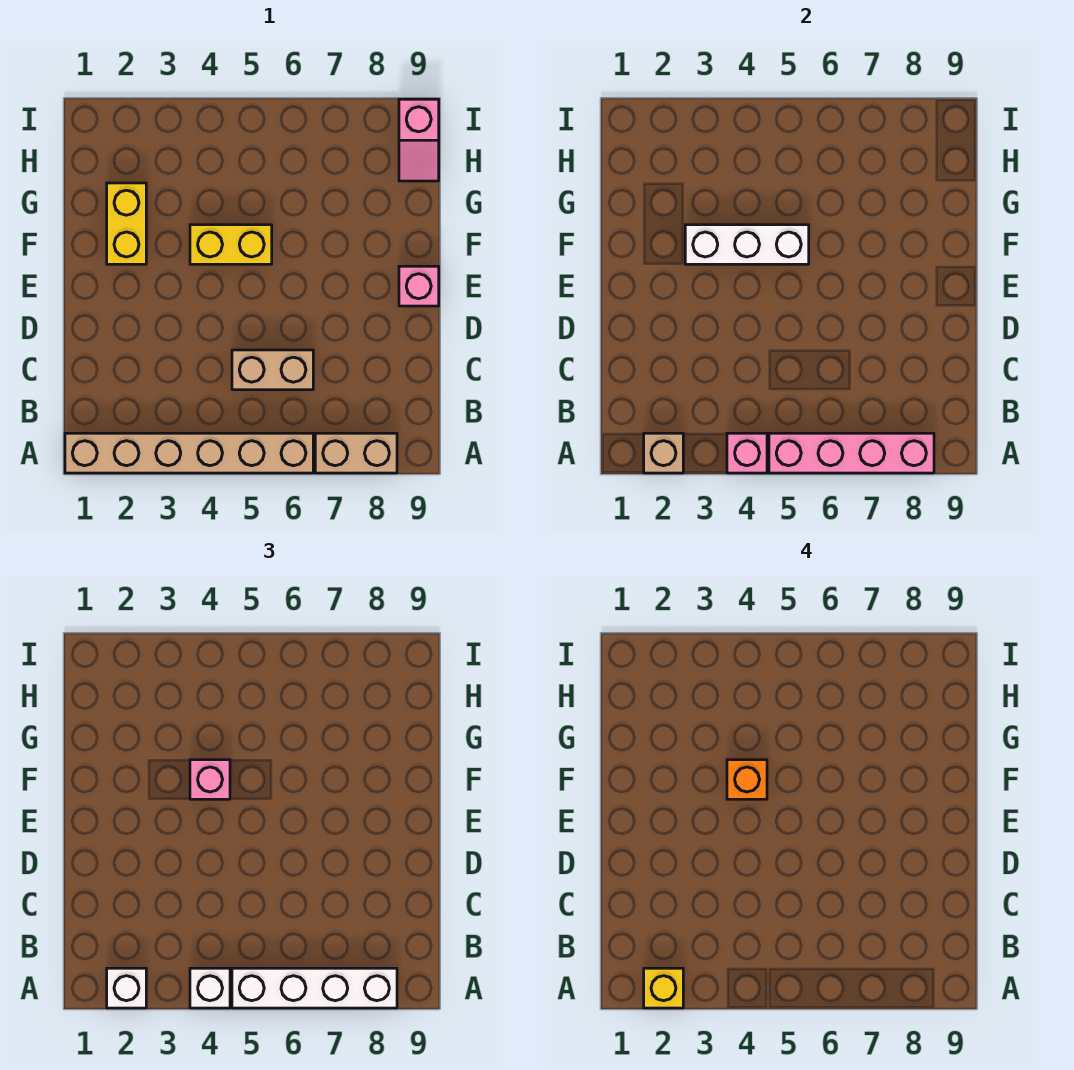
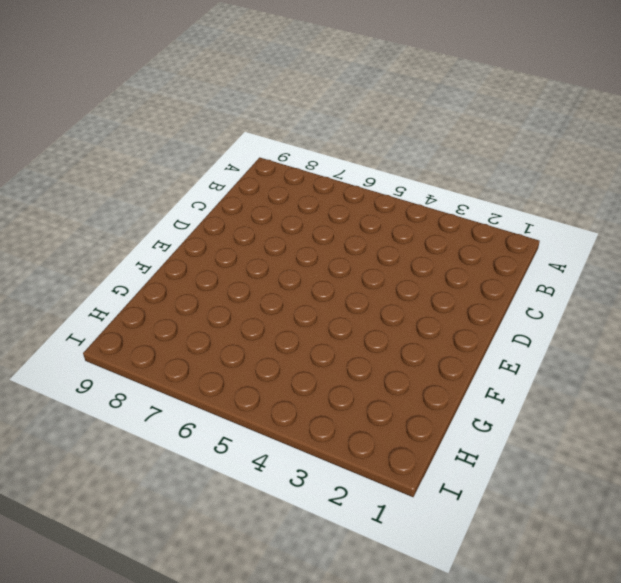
none -> tan 1x6 brick [65,433,313,473]
none -> tan 1x2 brick [315,433,397,473]
none -> tan 1x2 brick [232,350,313,390]

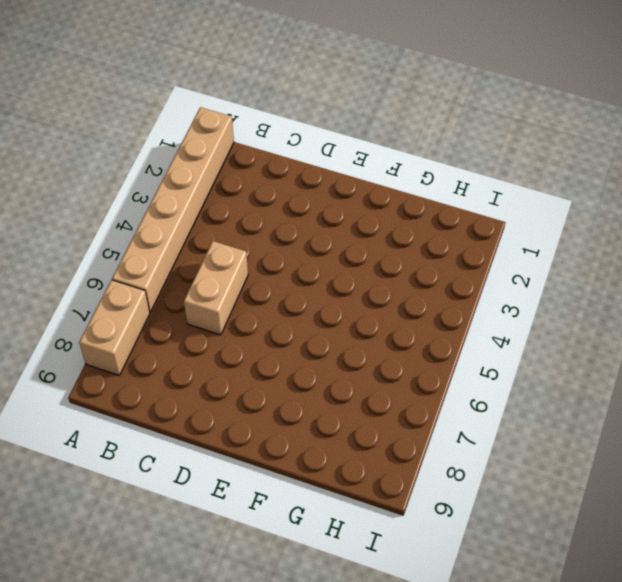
none -> pink 1x1 brick [399,266,439,306]
none -> yellow 1x2 brick [107,183,146,264]
none -> yellow 1x2 brick [190,225,272,264]

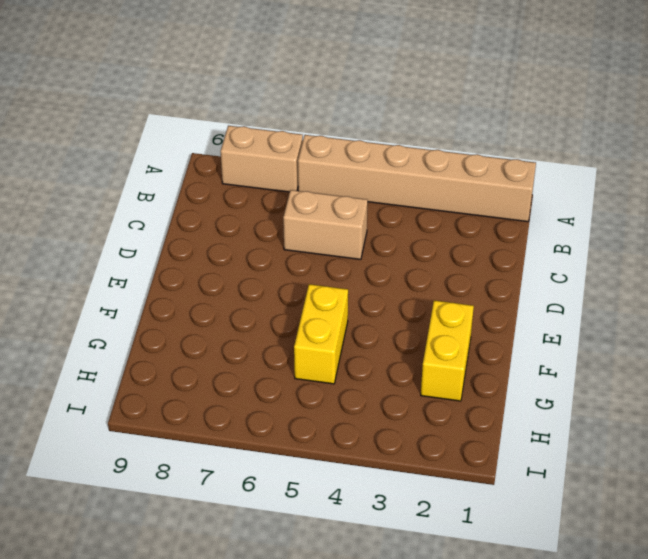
yellow 1x2 brick [294,284,348,384] -> yellow 1x2 brick turned to [190,225,272,264]
none -> pink 1x1 brick [399,266,439,306]
none -> pink 1x2 slope [399,99,439,181]
none -> tan 1x1 brick [644,433,683,473]

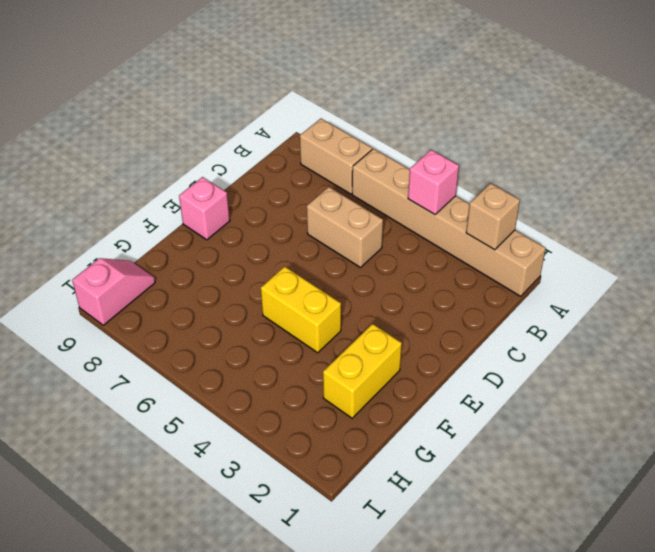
none -> pink 1x4 brick [769,433,934,473]
none -> white 1x3 brick [685,225,809,264]
none -> white 1x1 brick [107,968,146,1008]

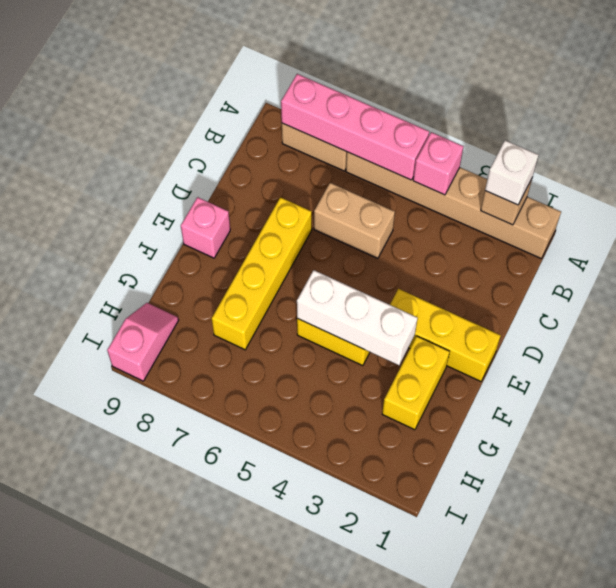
yellow 1x4 brick [212,197,312,350] -> none
yellow 1x3 brick [390,289,501,381] -> none
none -> white 1x1 brick [190,968,230,1008]
none -> white 1x4 brick [232,968,397,1008]
none -> pink 1x1 brick [190,760,230,799]

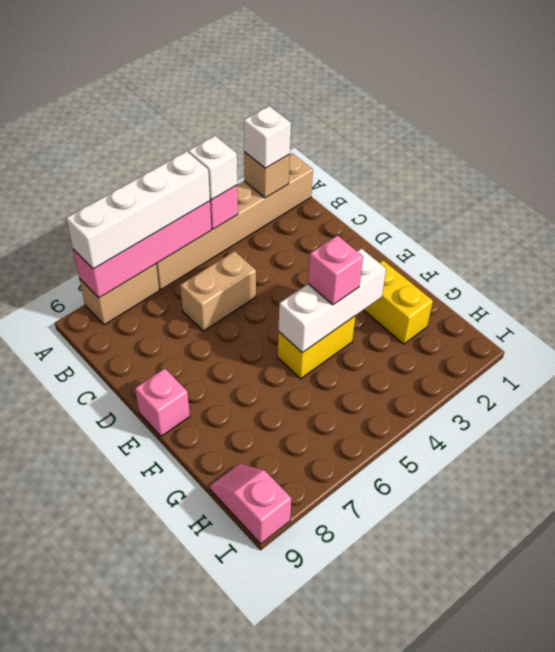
none -> yellow 1x1 brick [644,968,683,1008]
none -> orange 1x1 brick [727,760,767,799]

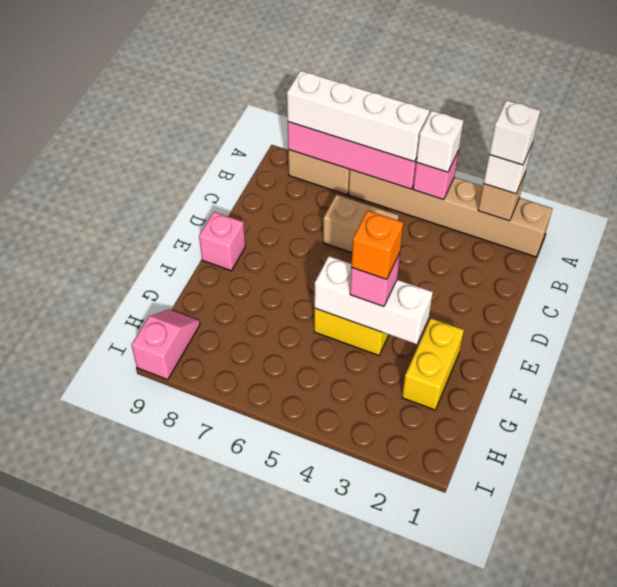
white 1x1 brick [489,100,540,165] -> yellow 1x1 brick [644,968,683,1008]

